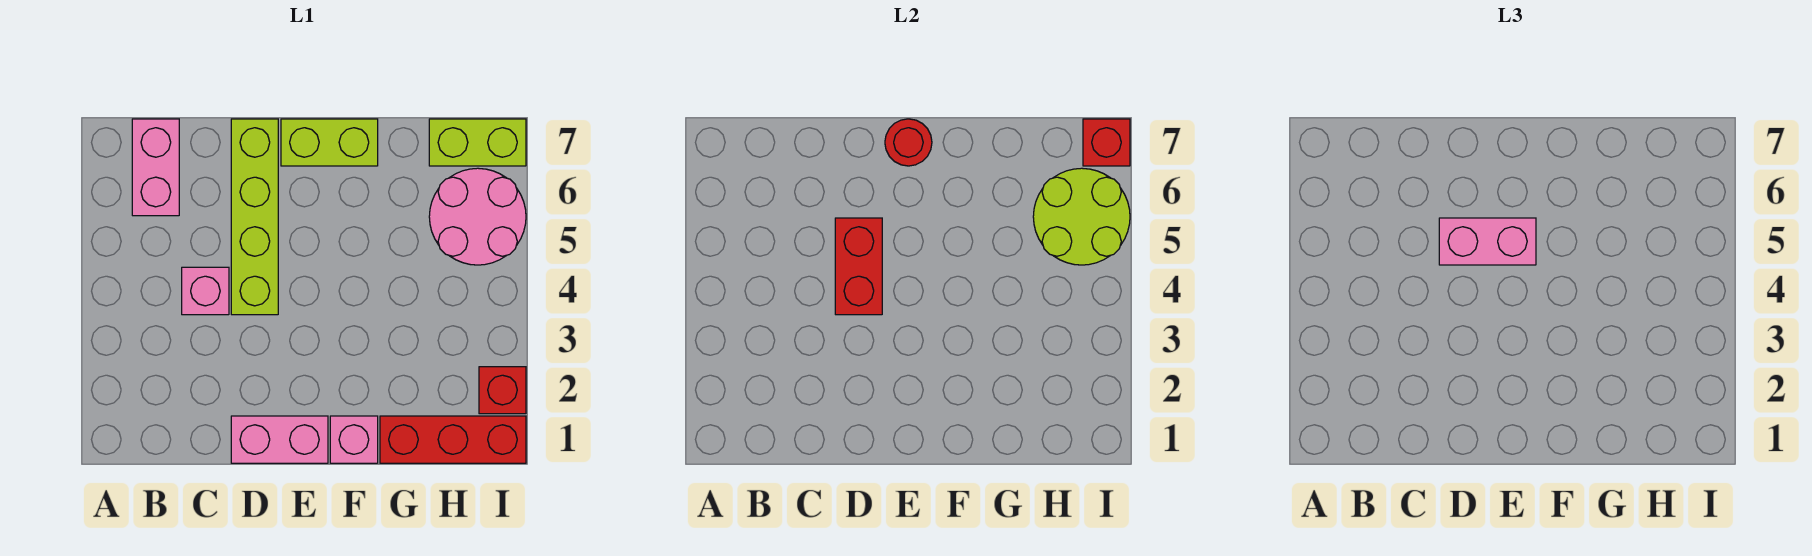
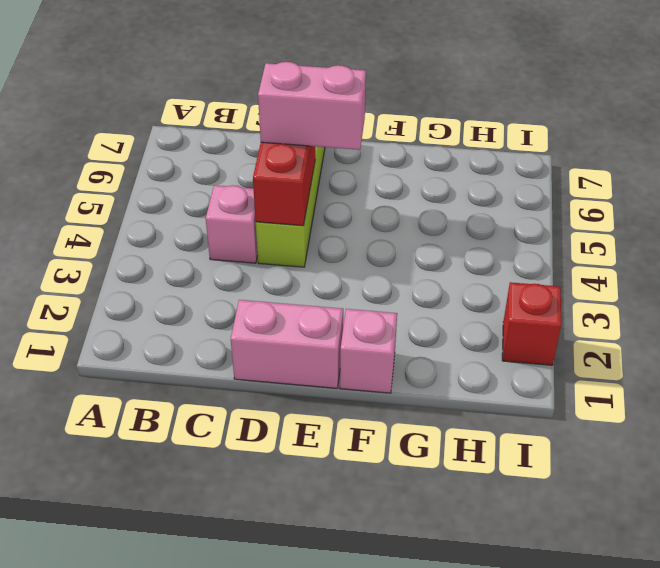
none -> pink 1x2 brick [132,119,179,216]
none -> lime 1x2 brick [281,119,378,166]
none -> red 1x3 brick [380,416,526,463]

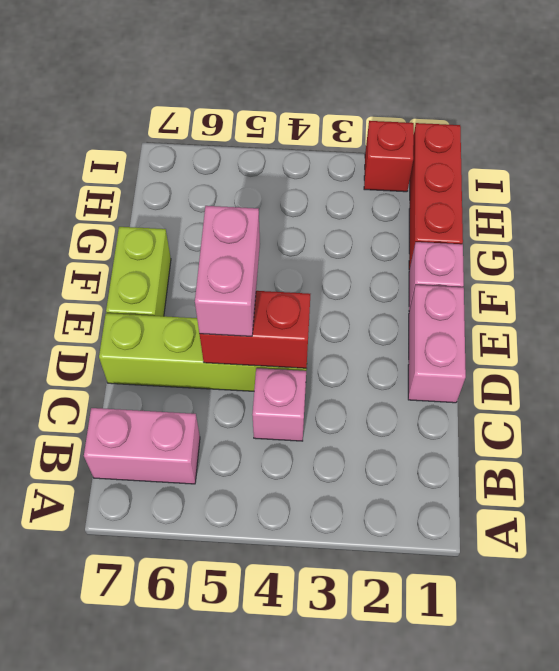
none -> pink 2x2 round brick [429,168,526,265]
none -> lime 1x2 brick [429,119,526,166]
none -> red 1x1 round brick [885,119,932,166]

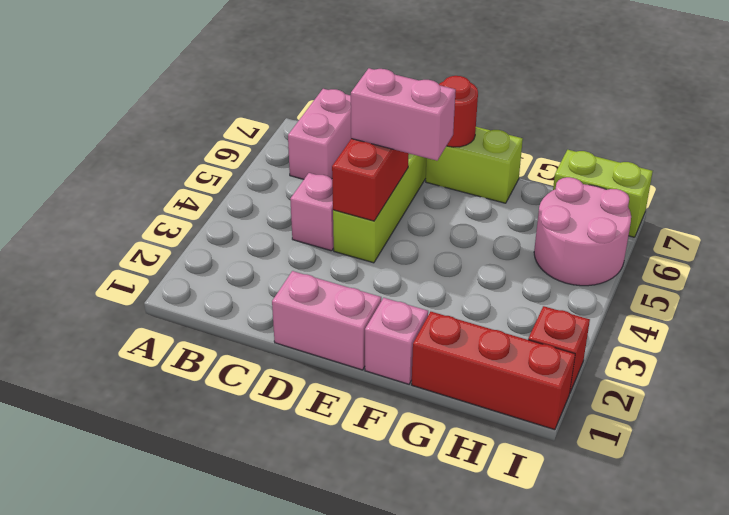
none -> lime 2x2 round brick [1033,168,1130,265]
none -> red 1x1 brick [1083,119,1130,166]

